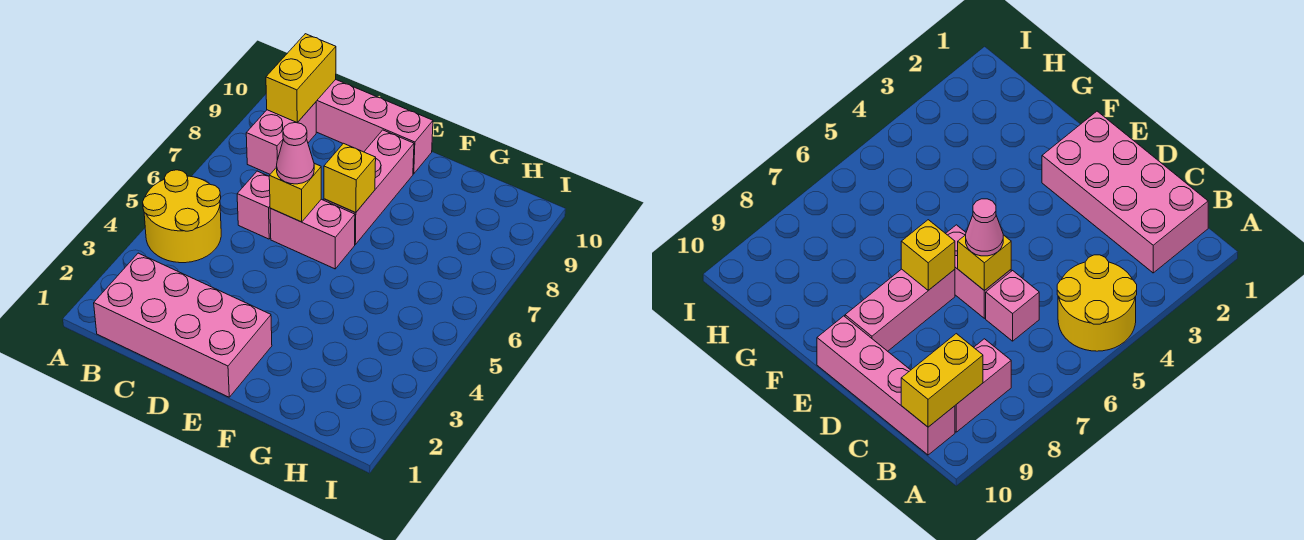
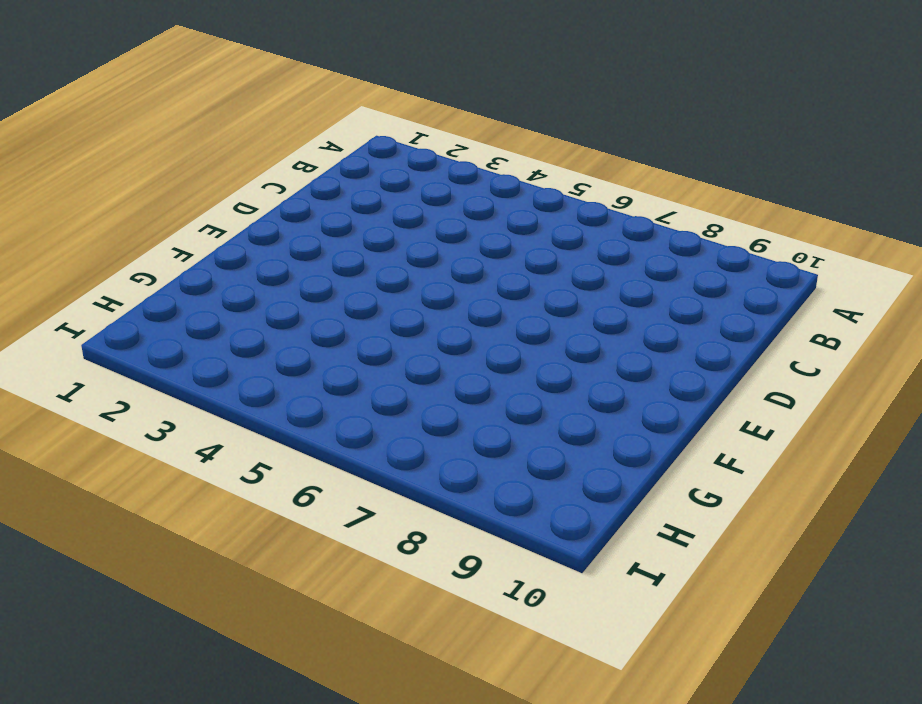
none -> yellow 2x2 round brick [143,170,221,263]
none -> pink 2x4 brick [94,253,272,397]

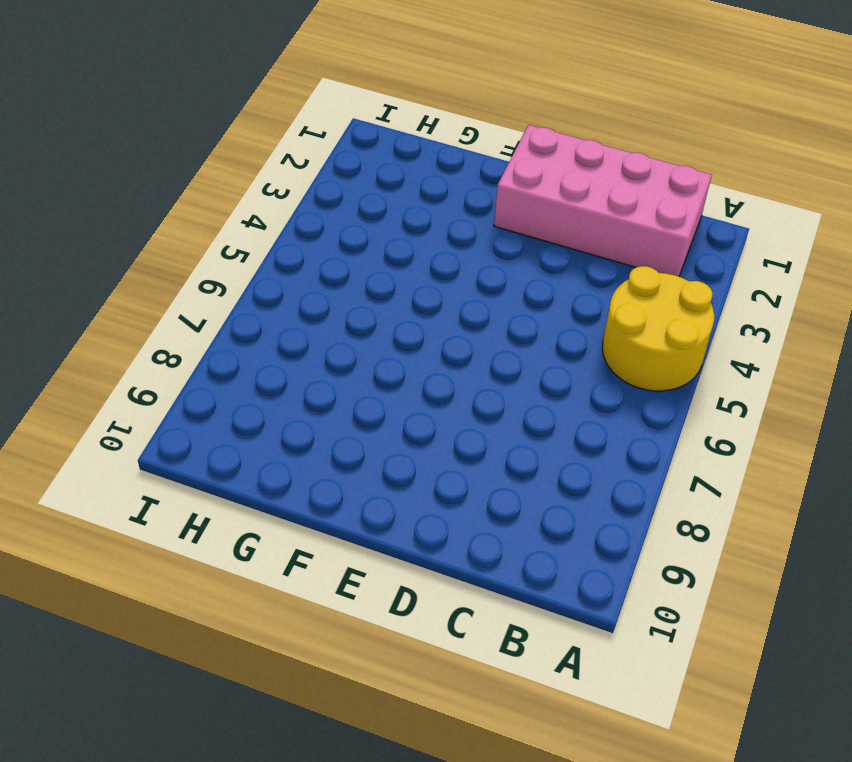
none -> pink 1x2 brick [246,102,316,174]
none -> pink 1x4 brick [316,79,433,174]

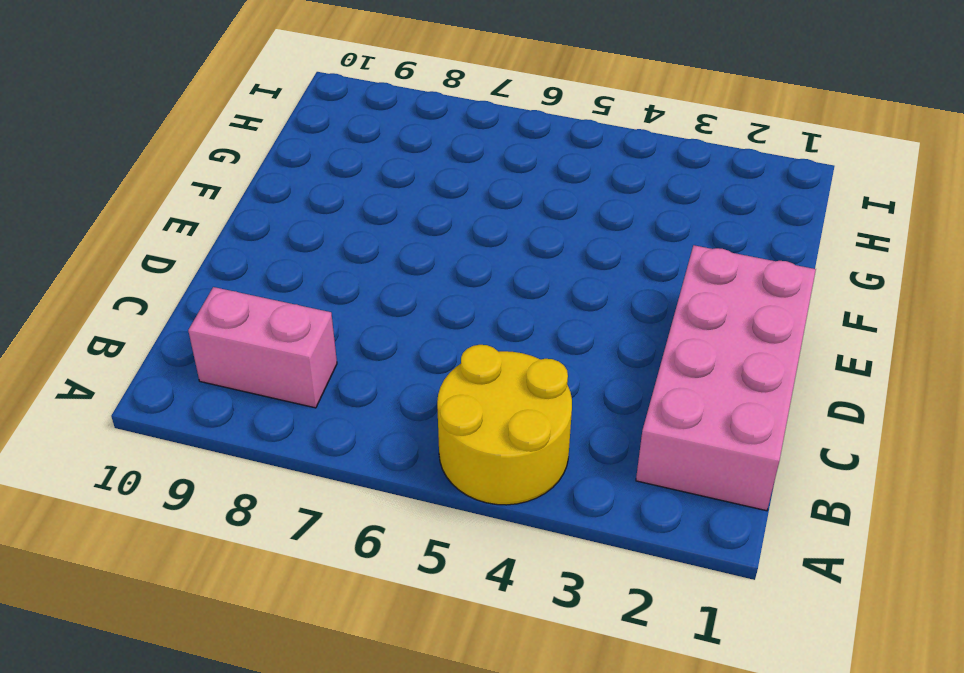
none -> pink 1x4 brick [316,79,433,174]
none -> pink 1x1 brick [237,171,271,239]

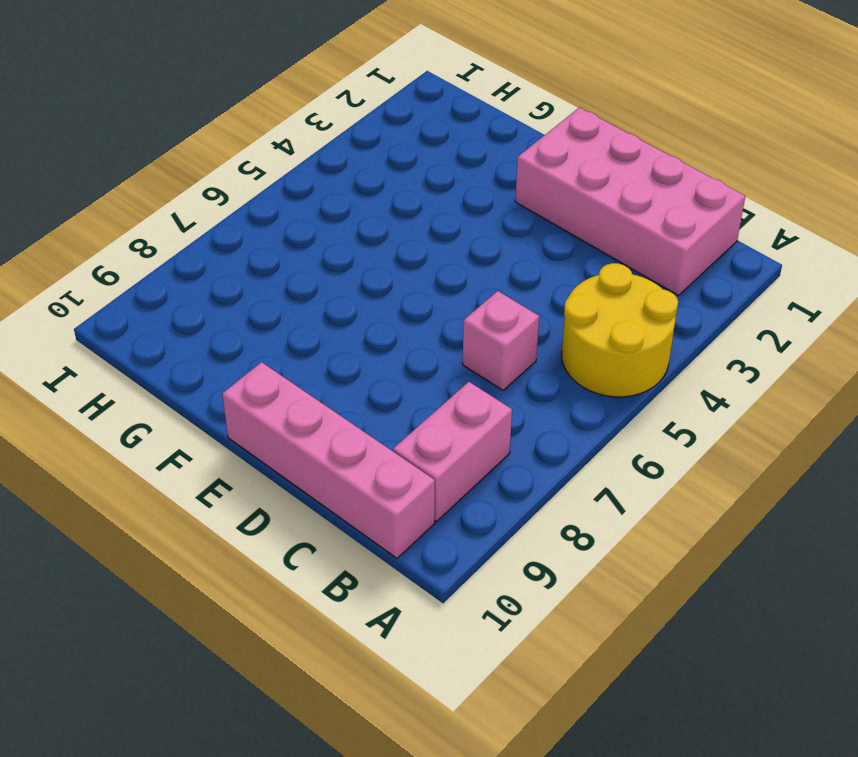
none -> pink 1x2 brick [270,199,355,269]
none -> pink 1x3 brick [324,130,414,244]

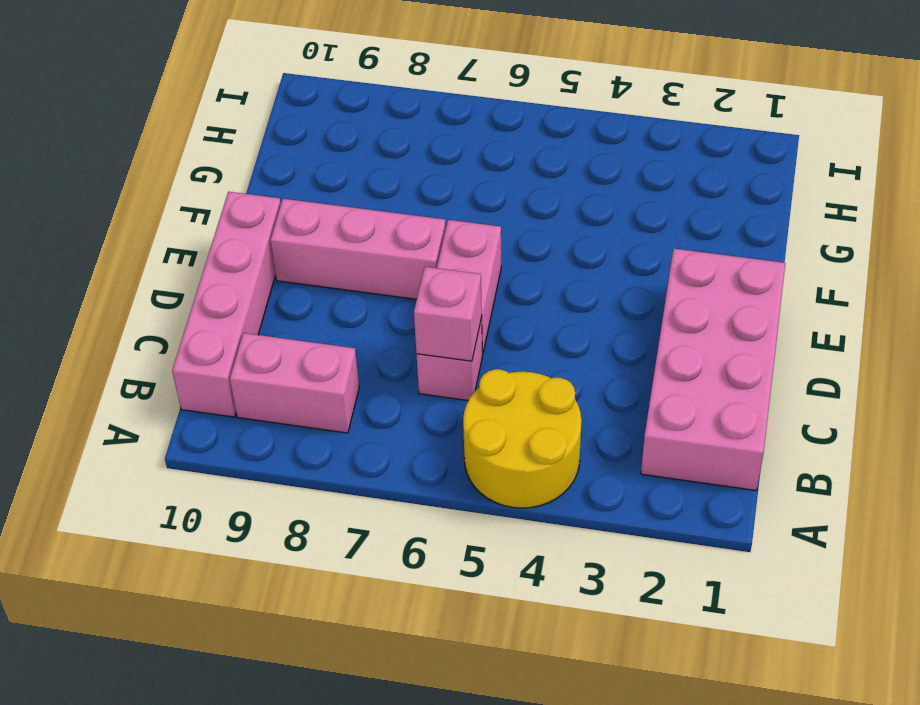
pink 1x1 brick [414,267,482,361] -> none
none -> yellow 1x2 brick [266,34,336,123]
none -> yellow 1x1 brick [269,163,321,222]

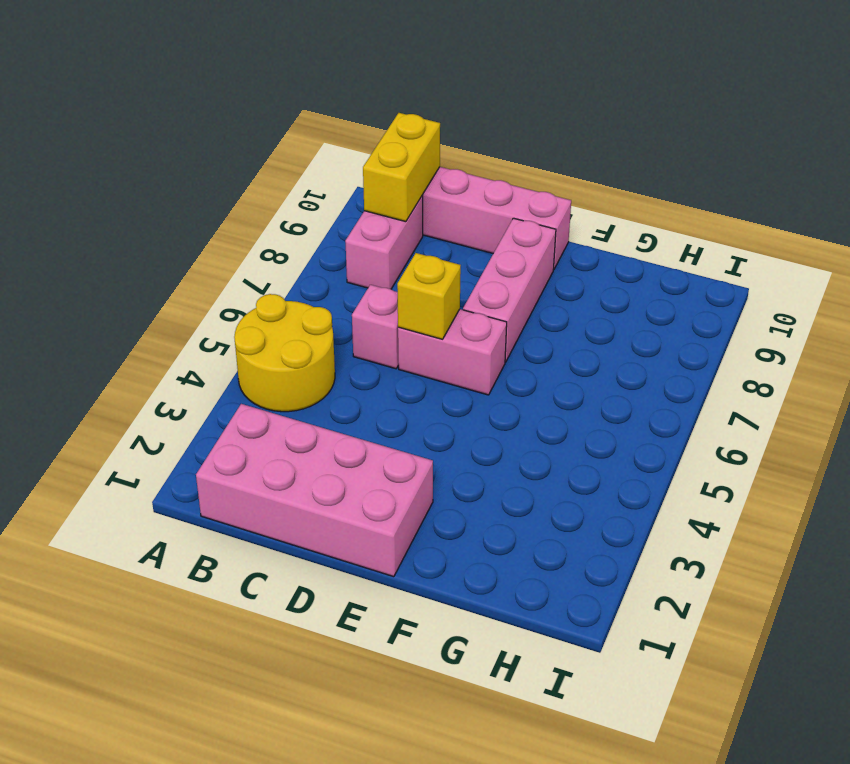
none -> yellow 1x1 brick [324,143,376,213]
none -> pink 1x1 cone [277,123,314,184]

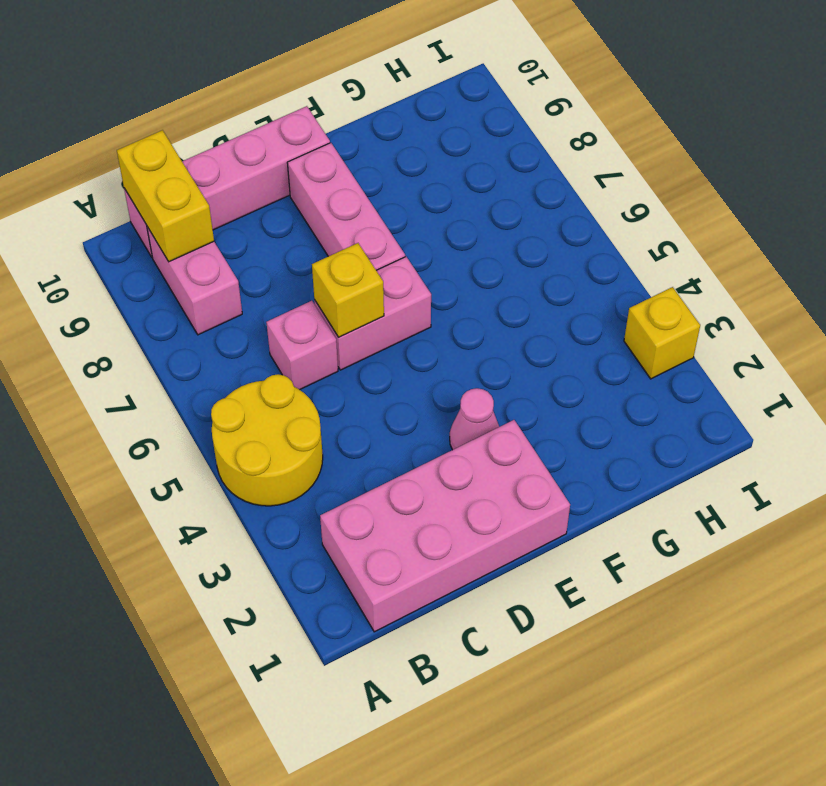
pink 1x1 cone [450,388,499,450] -> pink 1x1 cone moved to [277,123,314,184]
yellow 1x1 brick [624,287,700,379] -> yellow 1x1 brick moved to [324,143,376,213]

